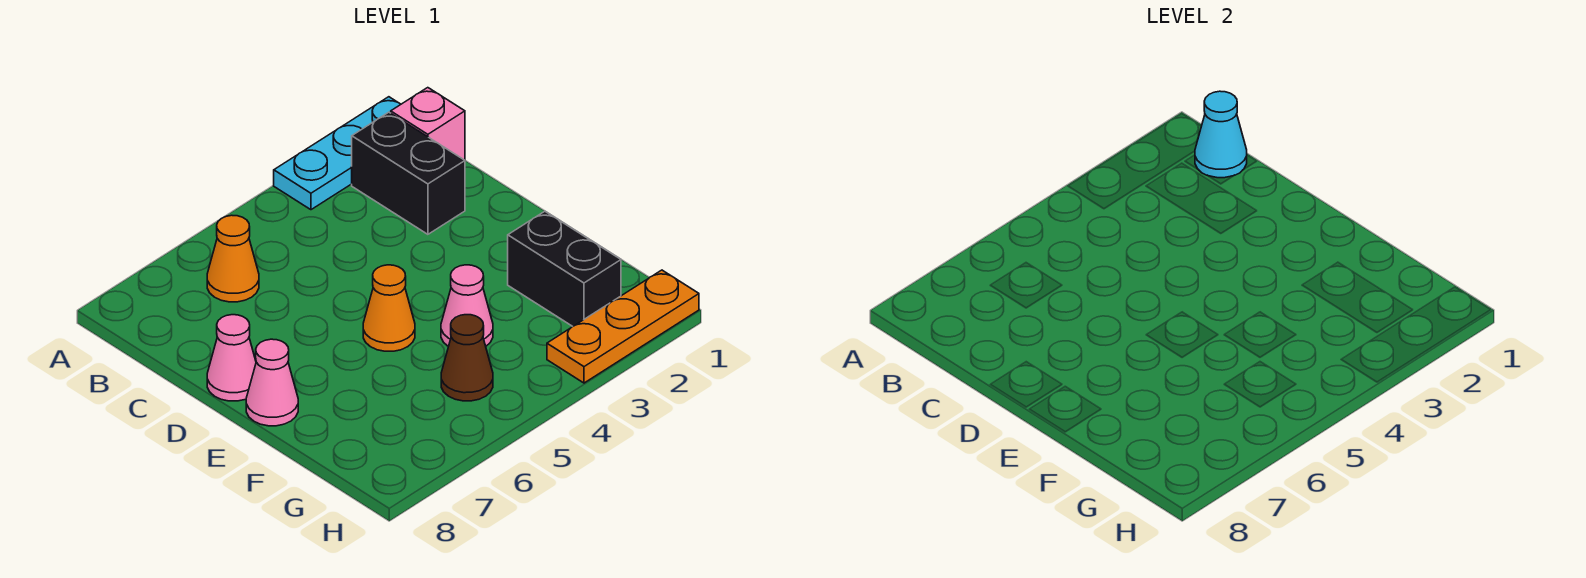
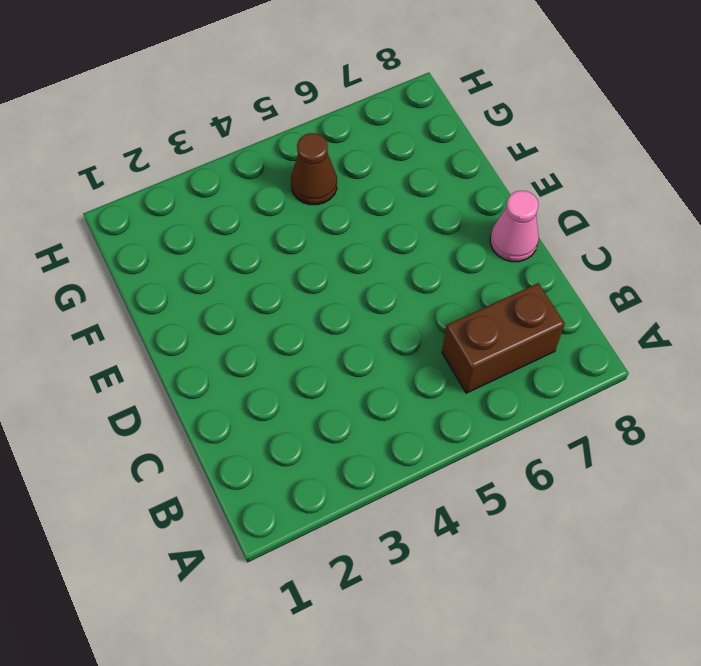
brown 1x2 brick [442,283,565,393] -> orange 1x1 cone [207,215,259,302]
none -> cyan 1x3 plate [274,97,401,210]
none -> pink 1x1 brick [391,88,465,160]
none -> black 1x2 brick [352,112,465,234]

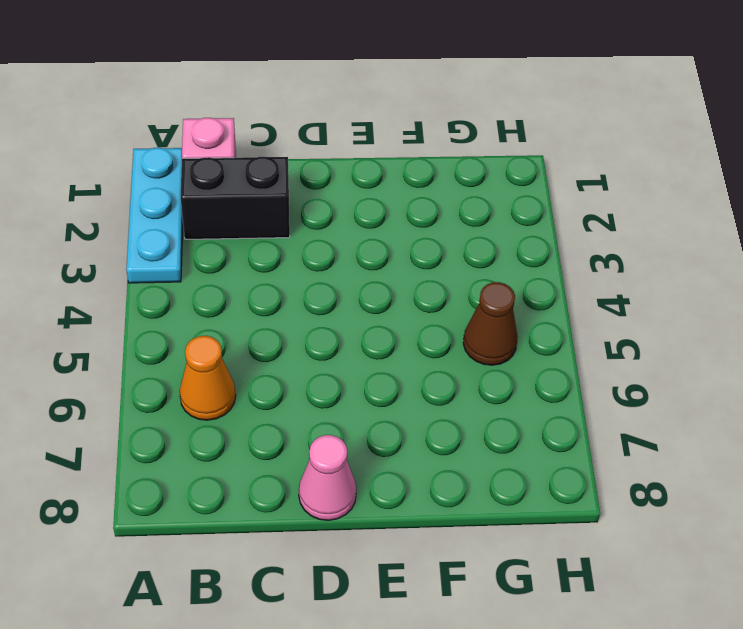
none -> orange 1x1 cone [363,265,415,351]
none -> pink 1x1 cone [246,339,298,426]
none -> black 1x2 brick [508,211,621,326]

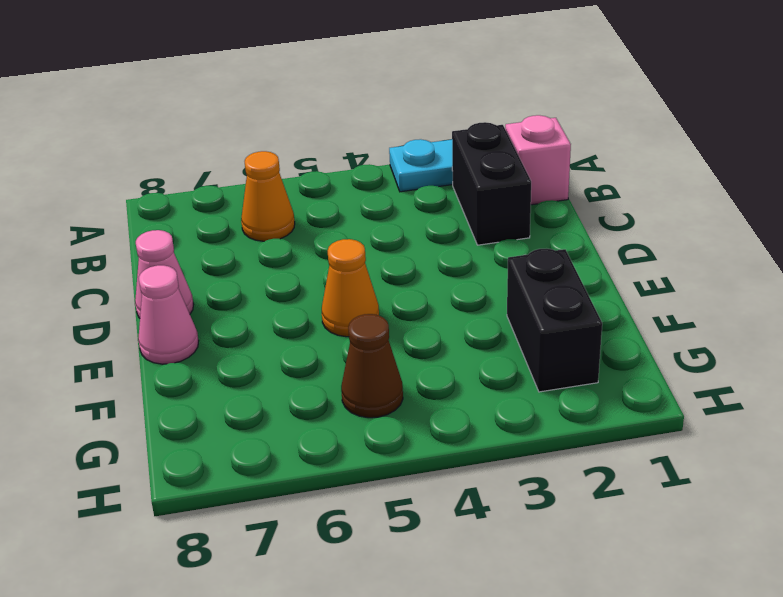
none -> pink 1x1 cone [441,265,493,346]
none -> orange 1x3 plate [547,270,699,383]
none -> cyan 1x1 cone [1195,91,1247,178]

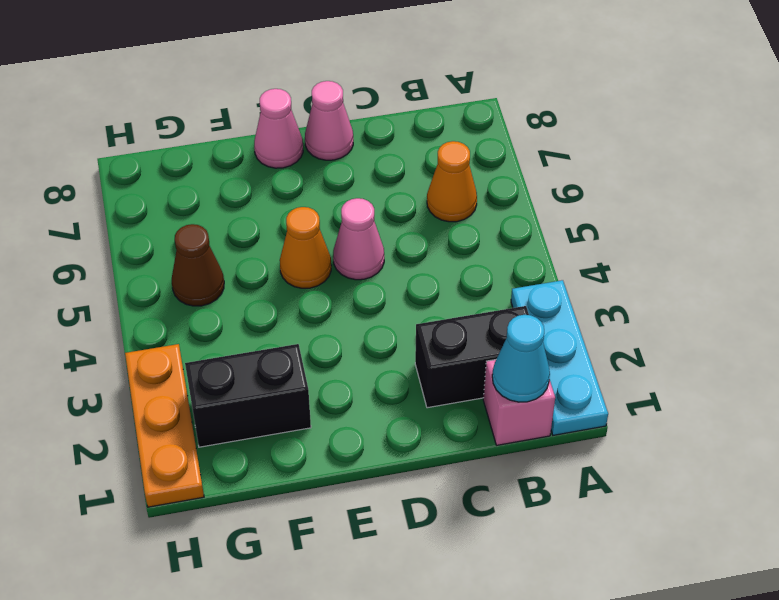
pink 1x1 cone [333,198,384,280] -> pink 1x1 cone moved to [441,265,493,346]

